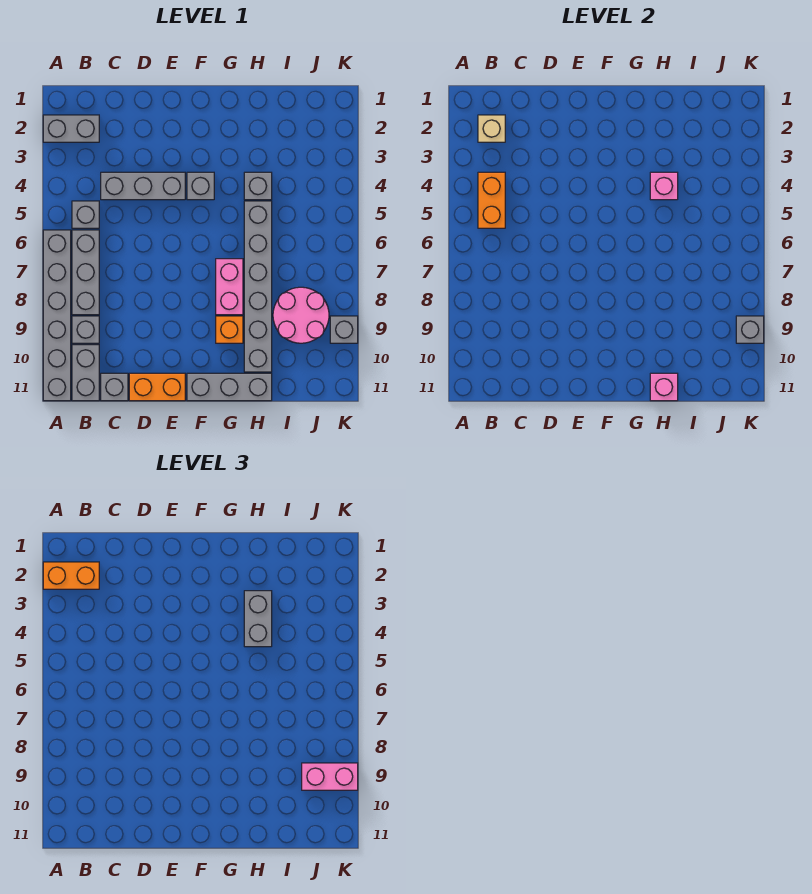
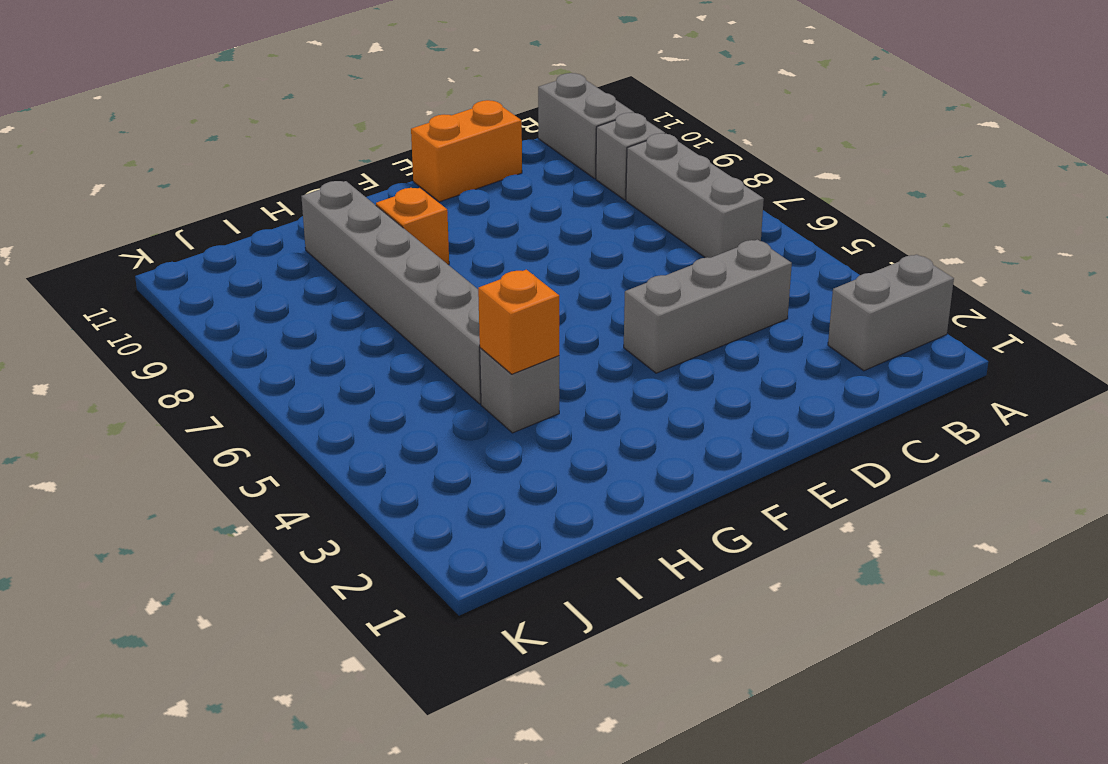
orange 1x1 brick [478,270,559,374] -> pink 1x1 brick [650,172,678,200]
none -> grey 1x6 brick [43,230,71,401]
none -> grey 1x1 brick [72,201,99,228]
none -> grey 1x1 brick [101,373,128,401]

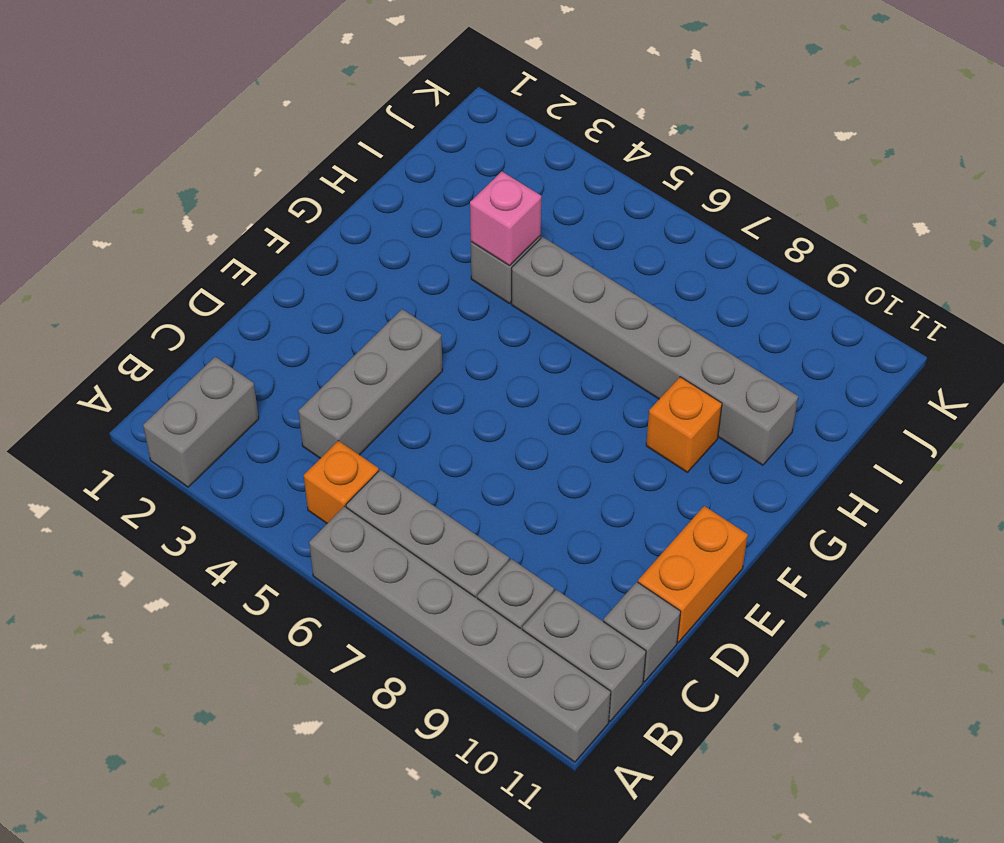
orange 1x1 brick [304,441,379,523] -> grey 1x1 brick [72,201,99,228]
none -> grey 1x1 brick [187,172,214,200]
none -> grey 1x3 brick [187,373,272,401]
none -> pink 1x2 brick [216,259,243,315]

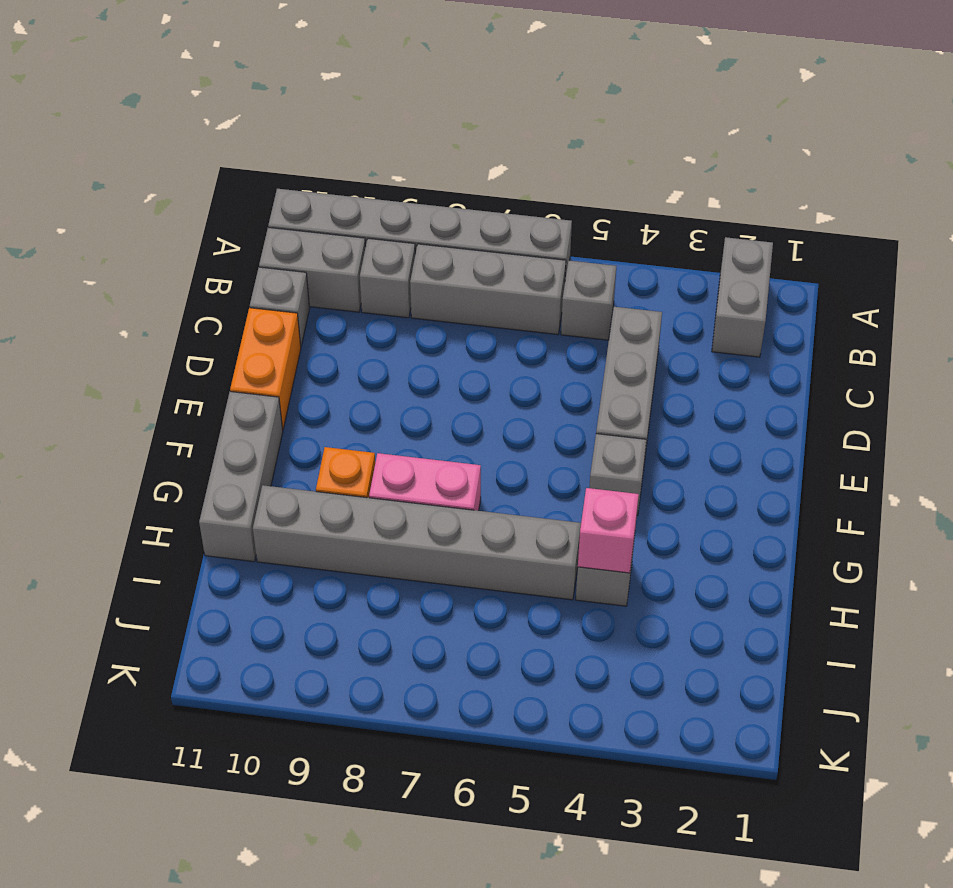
none -> pink 2x2 round brick [273,287,329,343]
none -> grey 1x1 brick [330,316,358,343]
none -> tan 1x1 brick [478,115,505,142]

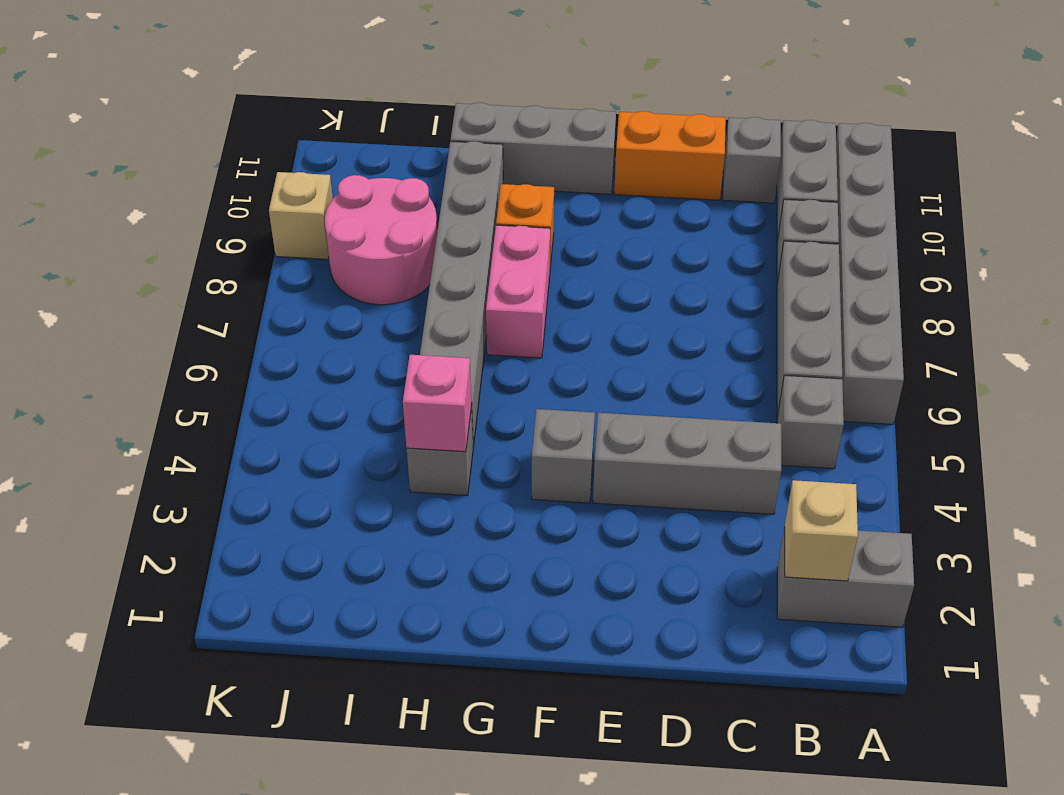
tan 1x1 brick [269,172,333,259] -> grey 1x1 brick [330,316,358,343]
none -> orange 1x2 brick [478,172,505,228]
none -> pink 1x1 brick [650,373,678,401]
none -> grey 1x1 brick [736,316,764,343]

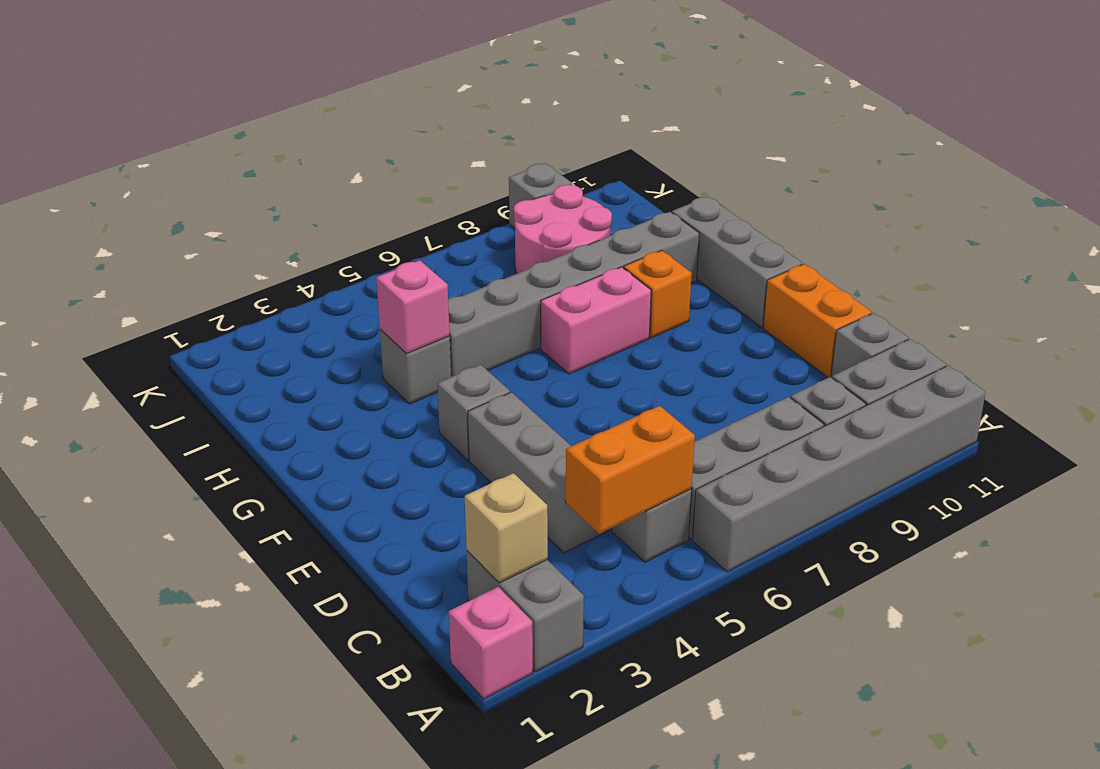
pink 1x1 brick [449,587,533,699] -> pink 1x1 brick moved to [650,373,678,401]
none -> grey 1x1 brick [736,316,764,343]
none -> orange 1x2 brick [43,562,99,589]
none -> grey 1x2 brick [244,591,272,647]

